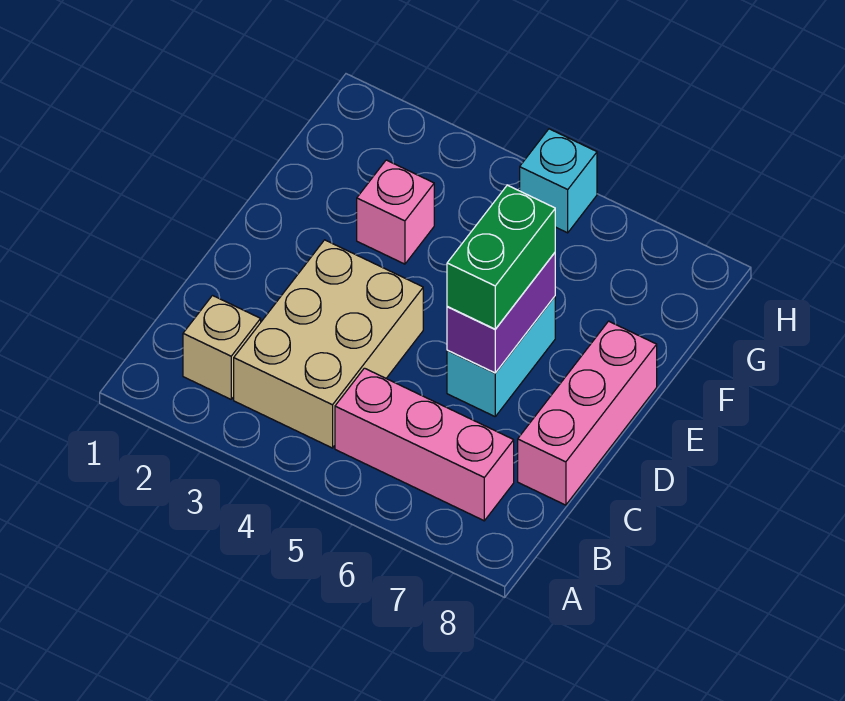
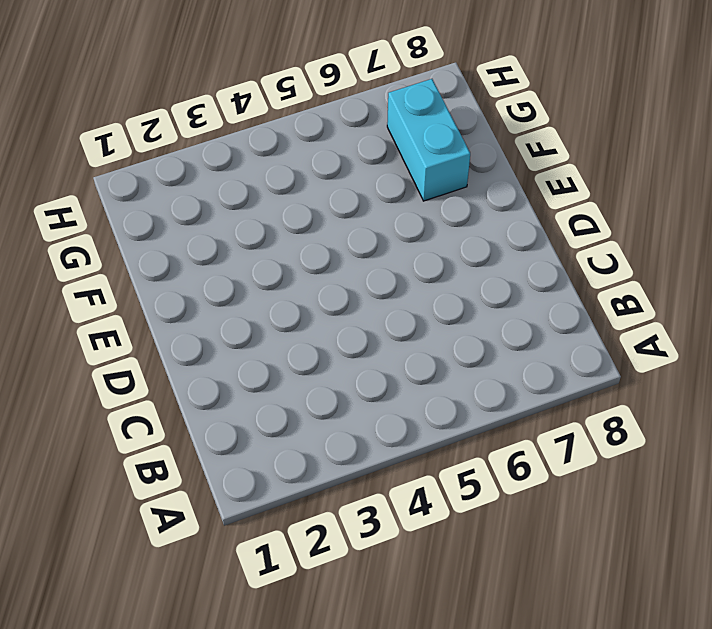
cyan 1x2 brick [387,79,470,201] -> cyan 1x2 brick moved to [447,297,555,417]
none -> tan 1x1 brick [183,296,261,399]
none -> tan 2x3 brick [234,240,423,448]

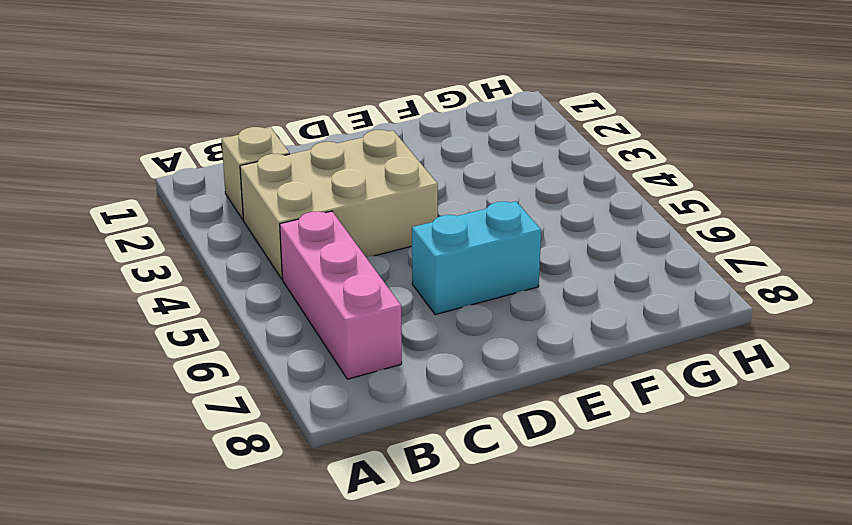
none -> pink 1x3 brick [518,321,657,505]
none -> pink 1x1 brick [357,160,434,264]

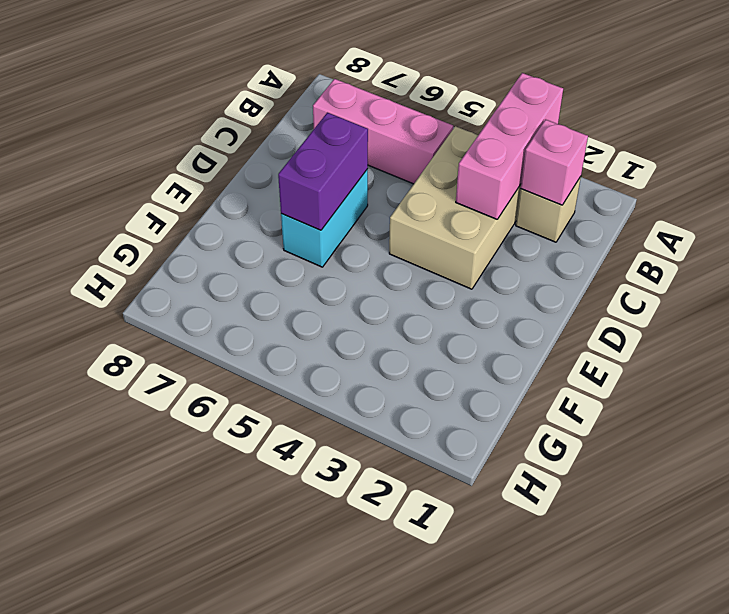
pink 1x3 brick [456,73,563,219] -> pink 1x3 brick moved to [518,321,657,505]
pink 1x1 brick [521,119,588,205] -> pink 1x1 brick moved to [357,160,434,264]
none -> cyan 1x1 brick [520,129,597,233]
none -> green 1x2 brick [447,185,555,329]

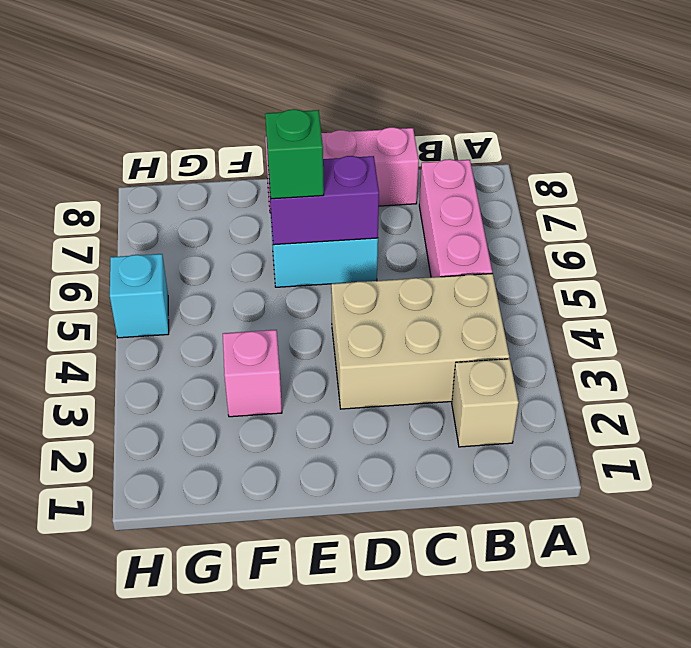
green 1x1 brick [265,109,324,199] -> green 1x2 brick [447,185,555,329]

